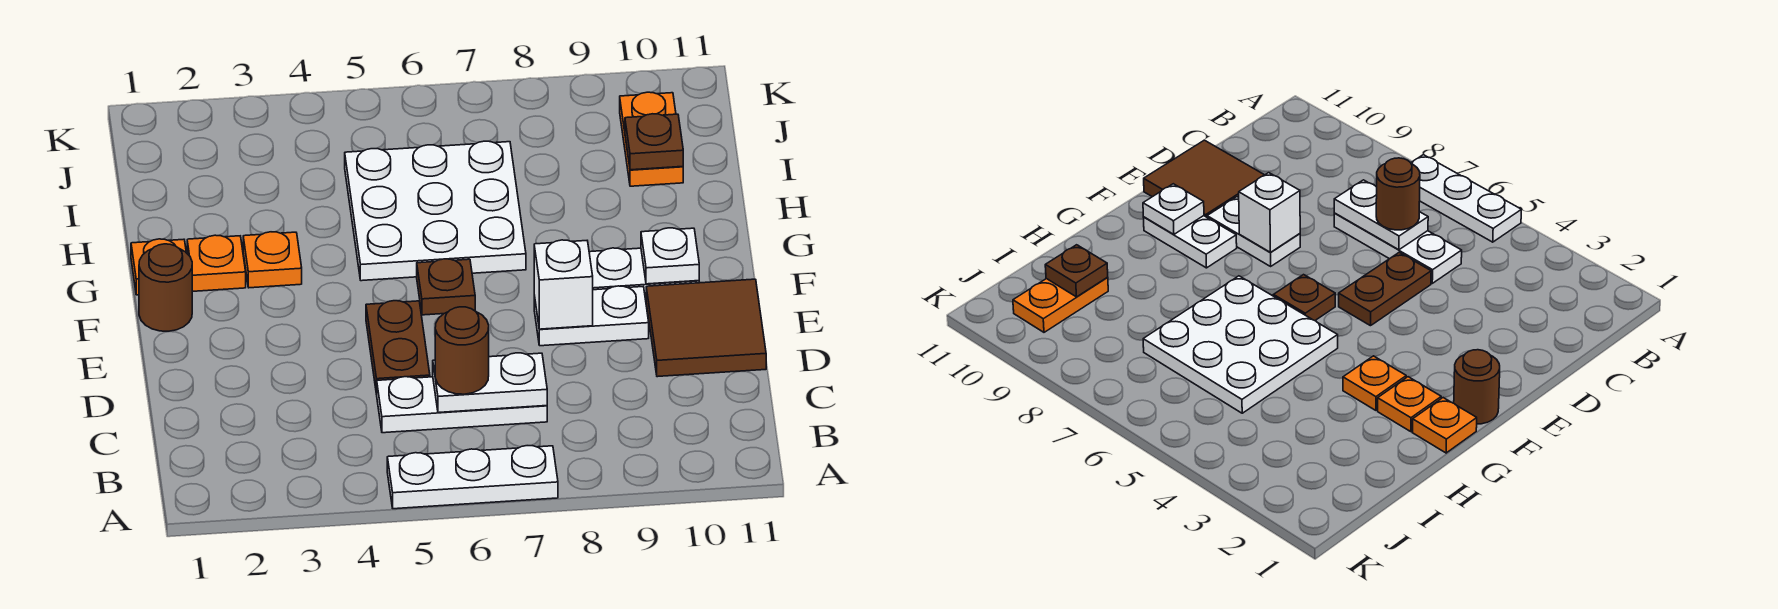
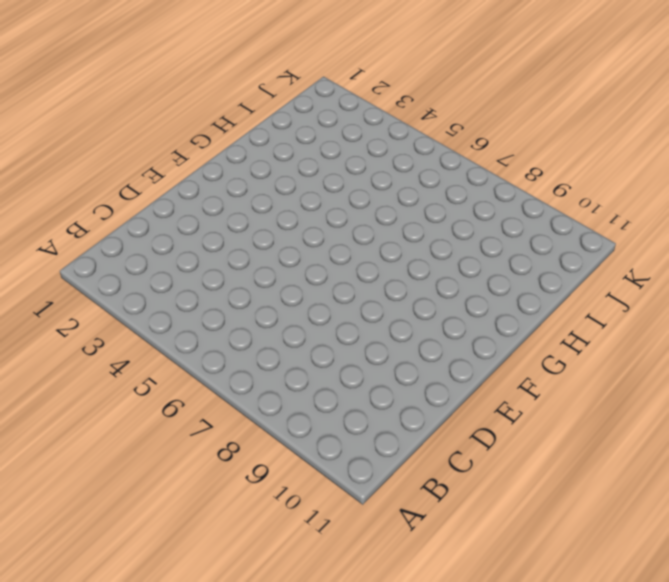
none -> white 1x3 plate [387,446,558,509]
none -> white 1x3 plate [377,377,547,433]
none -> brown 1x2 plate [366,301,430,394]

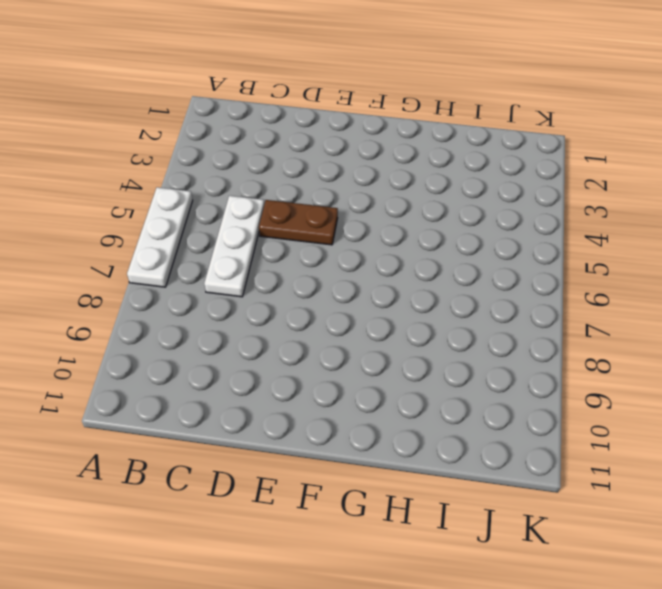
none -> brown 2x2 tile [646,279,766,377]
none -> white 1x2 plate [534,286,649,346]
none -> brown 1x1 round brick [139,244,192,331]

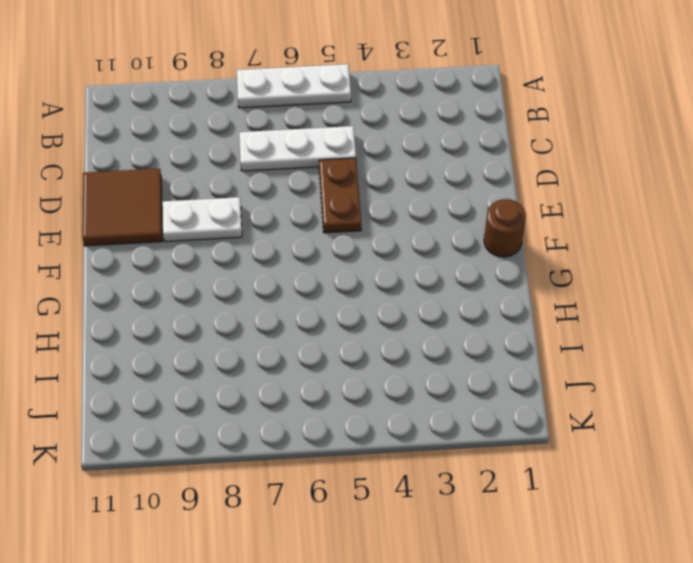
none -> brown 1x1 plate [417,259,475,315]
none -> white 1x2 plate [589,248,699,300]
none -> orange 1x1 plate [131,239,186,295]

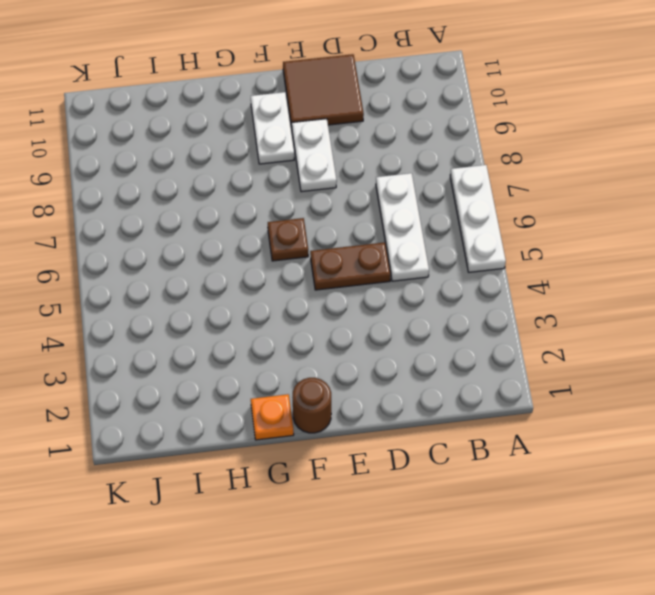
none -> orange 1x1 plate [187,235,246,291]
none -> orange 1x1 plate [243,232,302,288]
none -> white 3x3 plate [345,141,526,281]

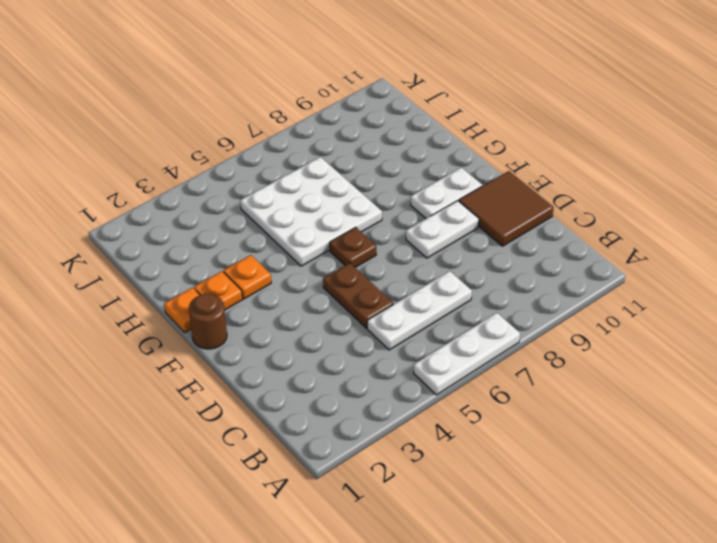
none -> orange 1x2 plate [620,92,683,186]
none -> white 1x2 plate [433,353,547,413]
none -> white 1x1 brick [534,240,593,329]

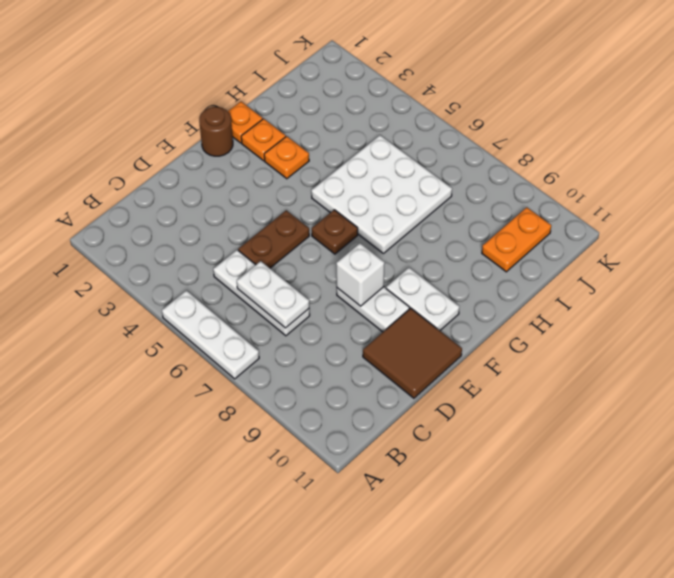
none -> white 1x1 plate [641,228,699,284]
none -> brown 1x1 plate [625,114,683,170]
none -> brown 1x1 round brick [435,307,489,394]

